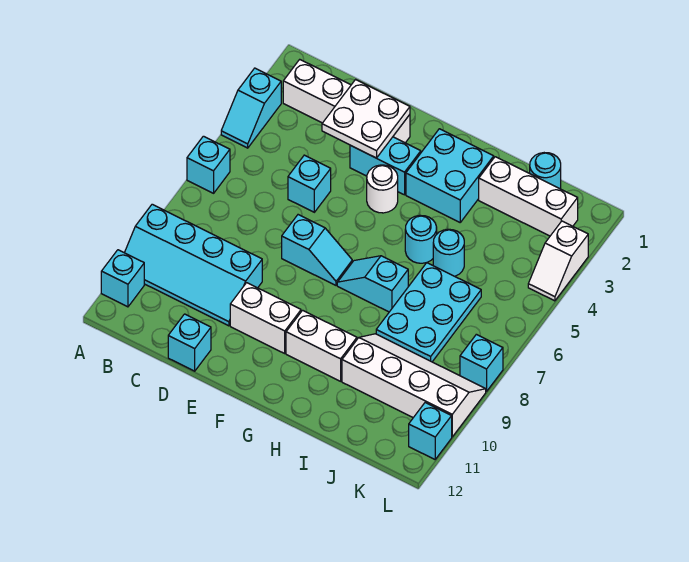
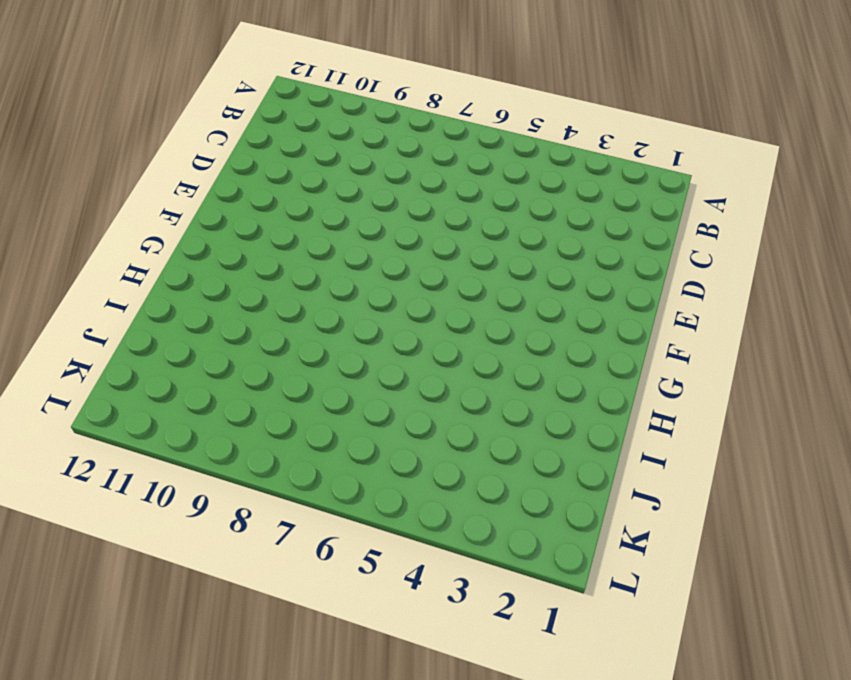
none -> cyan 1x2 slope [221,68,281,148]
none -> cyan 1x1 brick [187,136,230,193]
none -> cyan 2x4 slope [125,204,262,326]

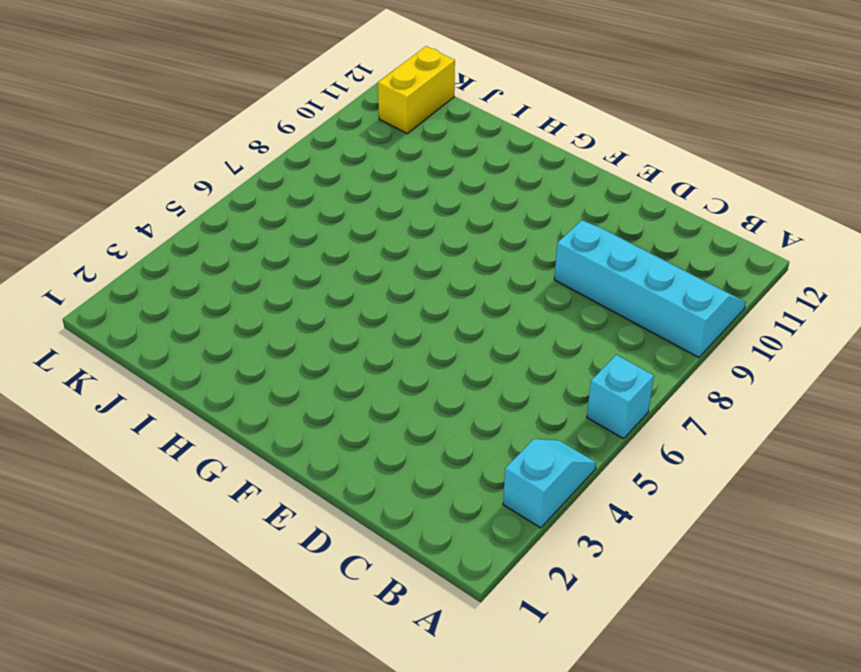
yellow 1x2 brick [378,46,455,134] -> none
none -> cyan 1x1 brick [101,250,144,307]
none -> white 1x4 brick [283,60,410,143]
none -> cyan 1x1 brick [288,155,331,212]

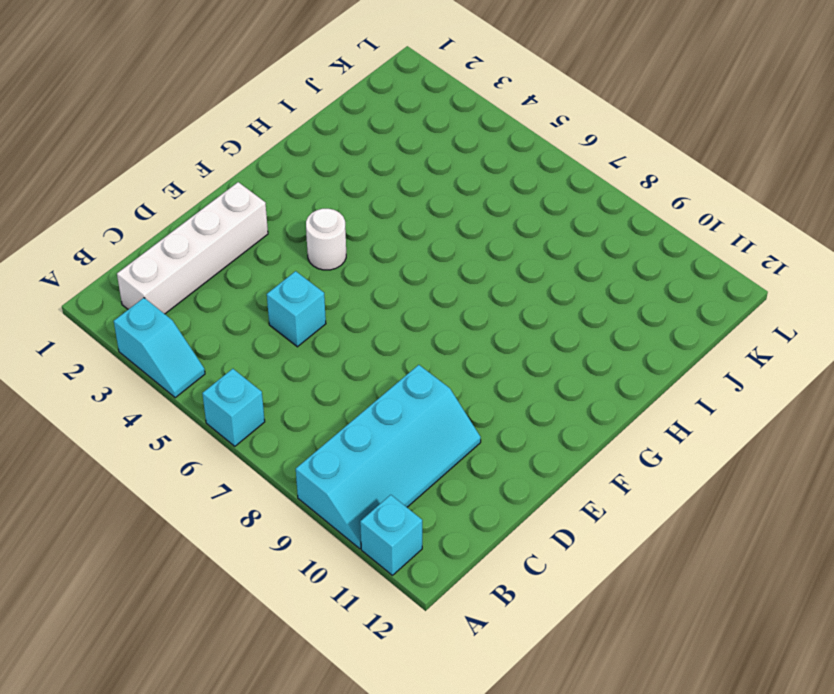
none -> cyan 1x1 brick [168,314,211,371]
none -> cyan 1x2 brick [350,137,421,195]
none -> cyan 1x2 slope [282,215,352,285]

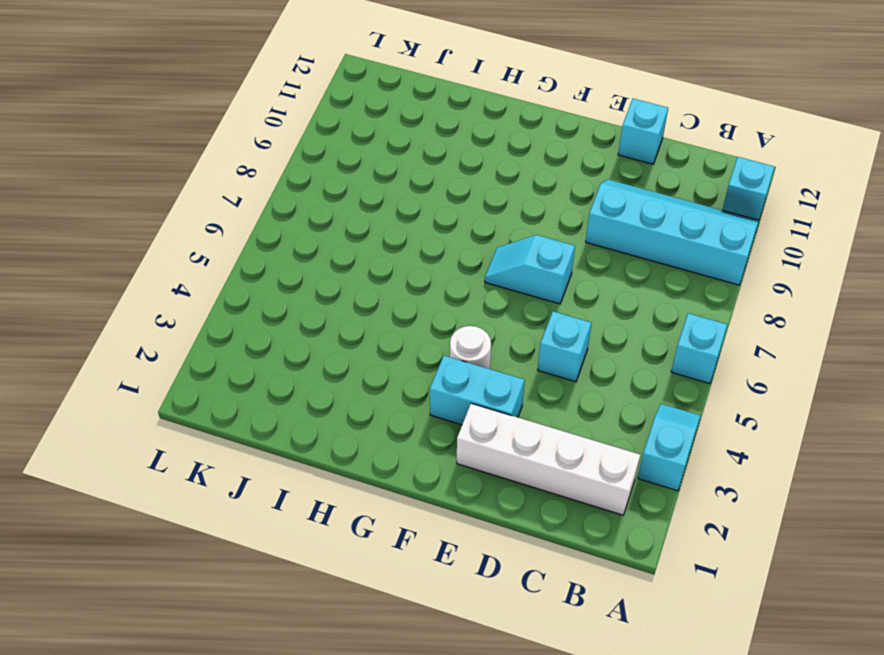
none -> white 1x2 brick [230,283,301,353]
none -> cyan 2x2 brick [406,129,494,222]
none -> cyan 1x2 slope [337,256,408,312]

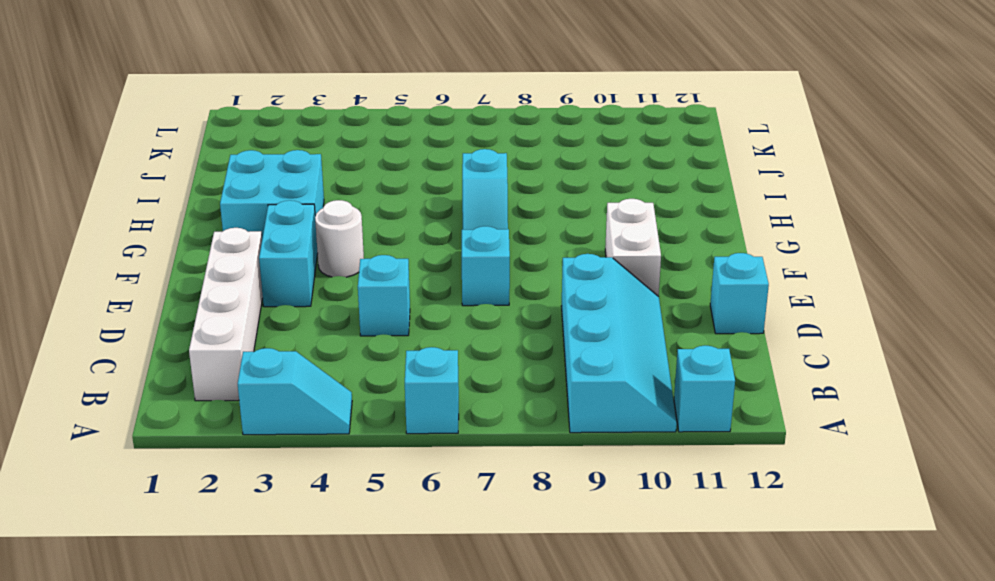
none -> white 1x2 brick [286,310,357,381]
none -> cyan 1x1 round brick [405,215,437,263]
none -> white 1x3 brick [479,157,578,236]

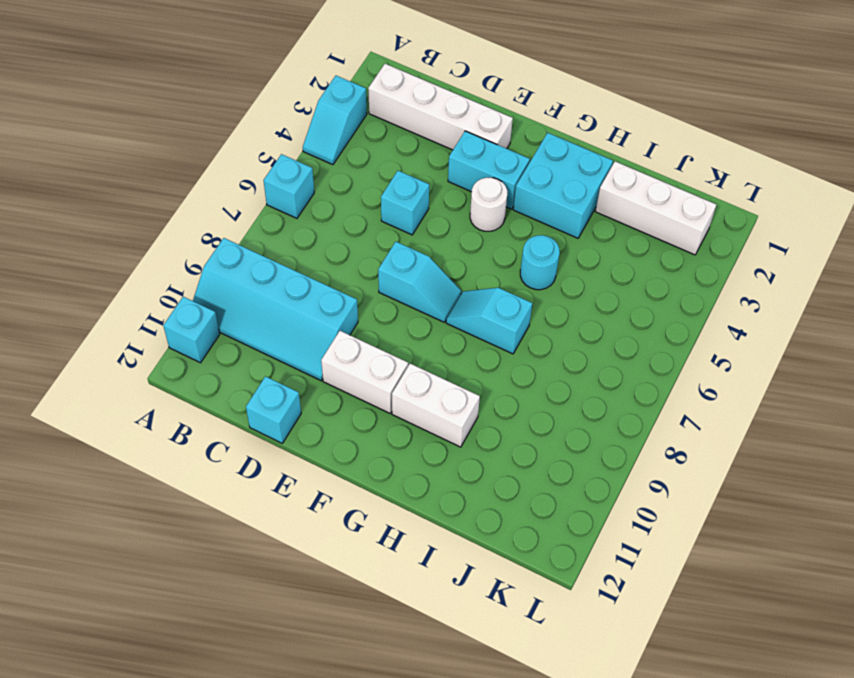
none -> cyan 1x1 round brick [433,229,464,276]
none -> cyan 2x3 plate [376,263,481,362]
none -> white 2x4 slope [342,334,486,437]

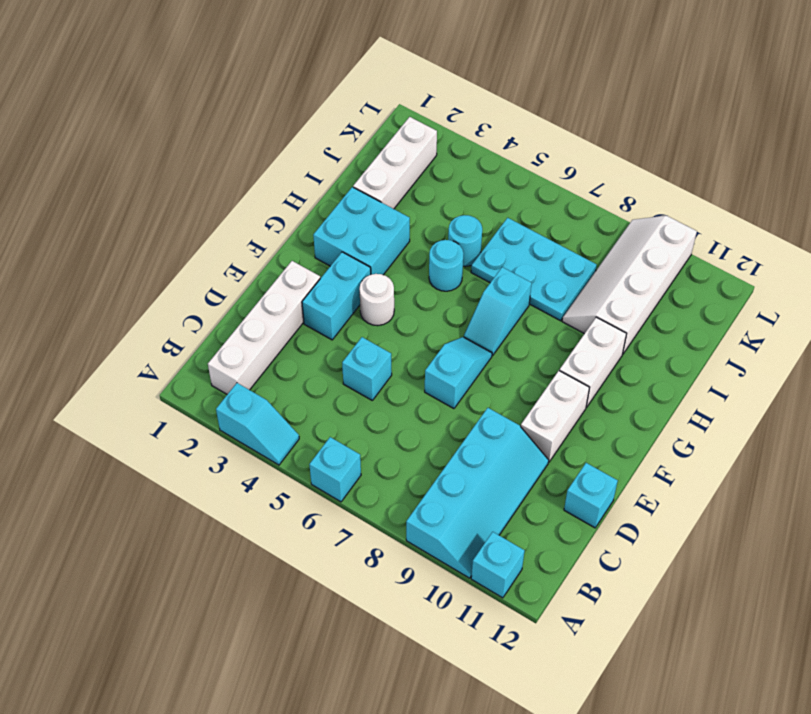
none -> cyan 1x1 round brick [530,153,561,189]
none -> white 1x2 slope [528,221,588,301]
none -> cyan 1x1 brick [460,334,503,392]

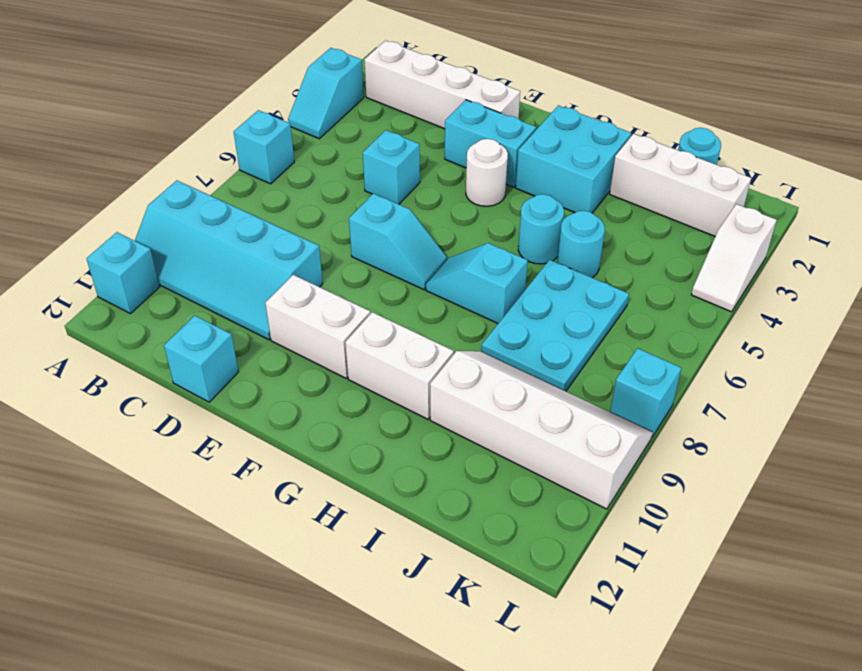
none -> cyan 1x1 brick [409,403,452,459]
none -> white 2x2 plate [322,80,410,158]

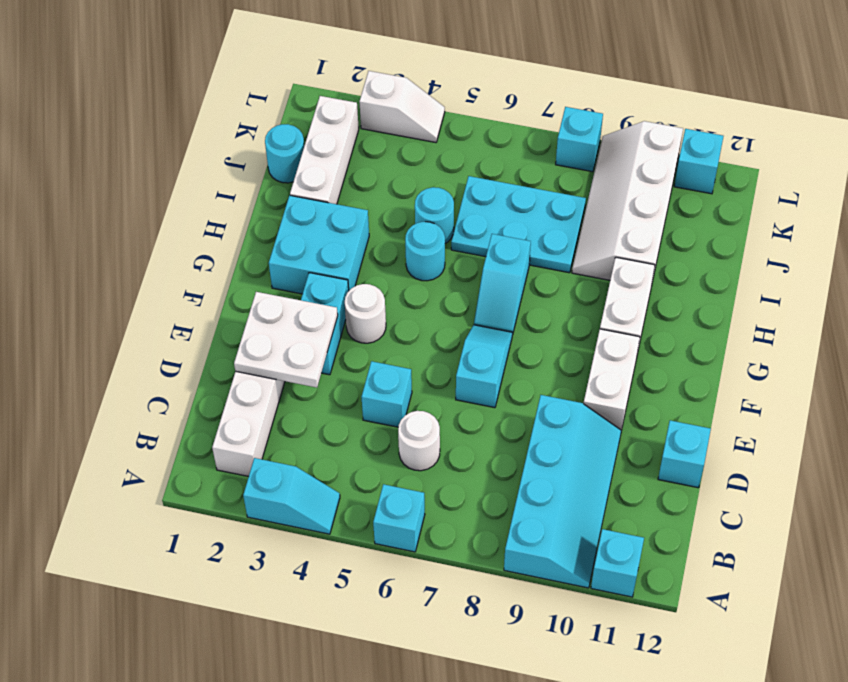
white 1x1 round brick [398,411,440,471] -> none

